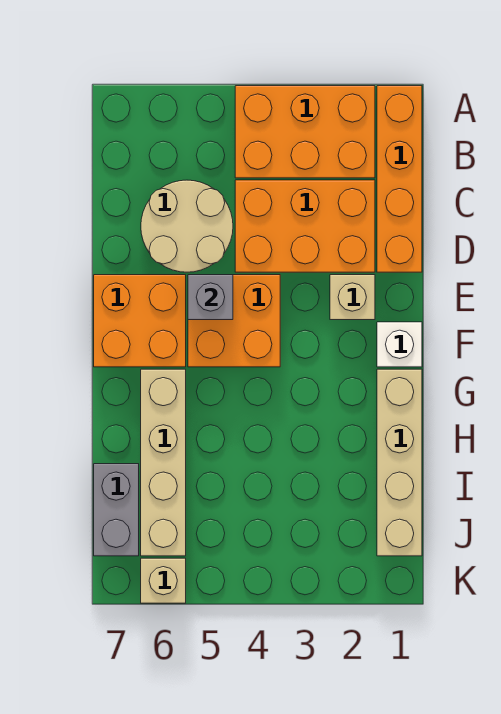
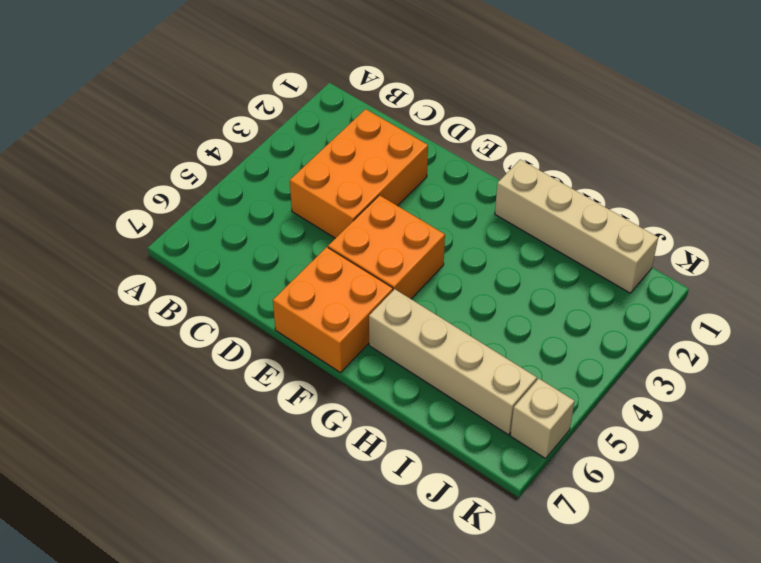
none -> orange 1x4 brick [377,86,422,272]
none -> orange 2x3 brick [235,86,375,178]
none -> tan 2x2 round brick [141,180,233,272]

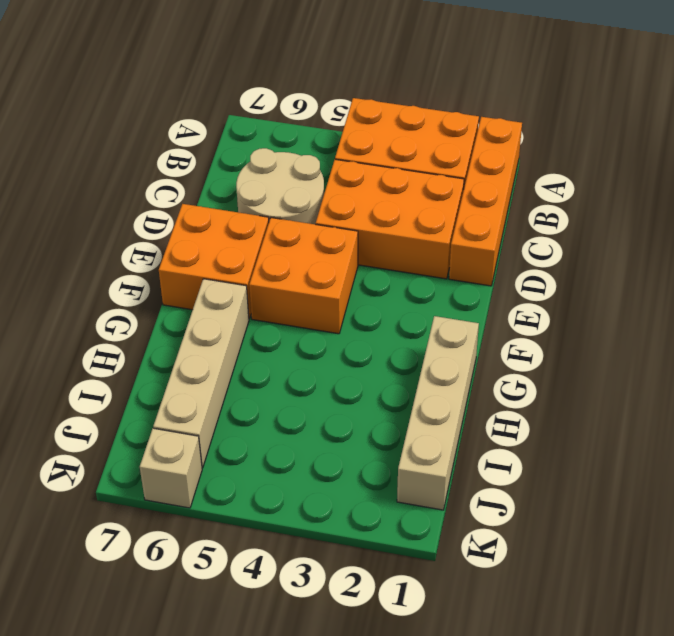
none -> tan 1x1 brick [330,275,375,320]
none -> white 1x1 brick [377,322,422,367]
none -> grey 1x2 brick [94,464,139,556]

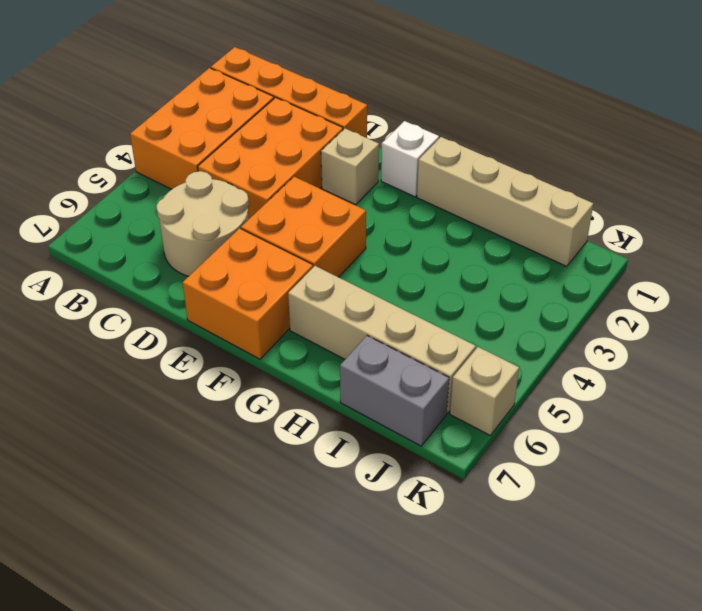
none -> grey 1x1 brick [188,275,233,320]

